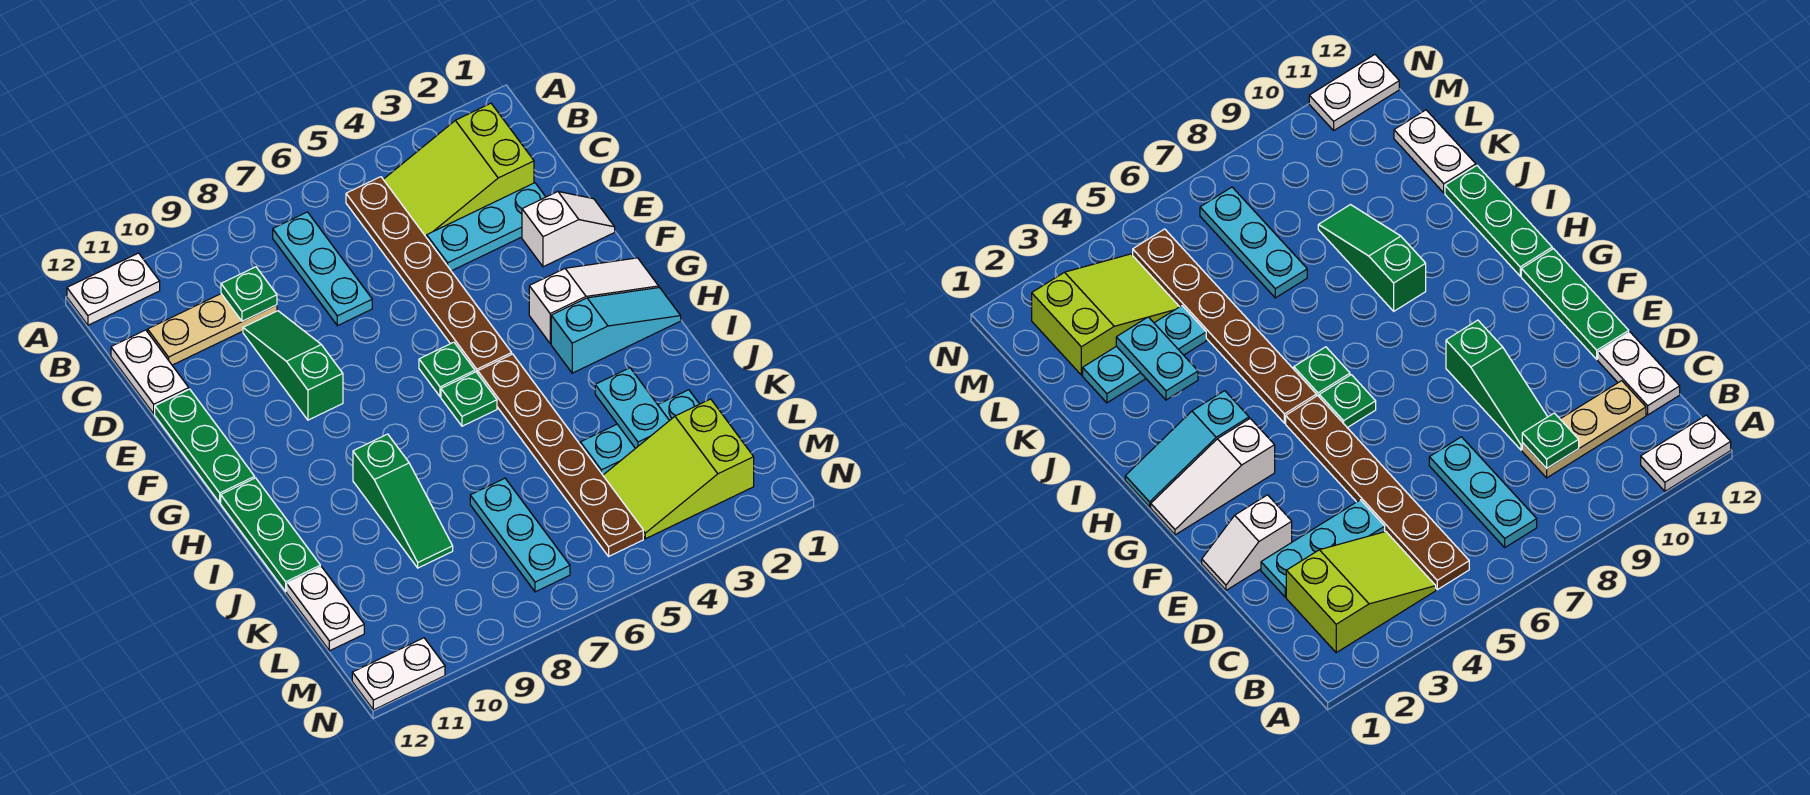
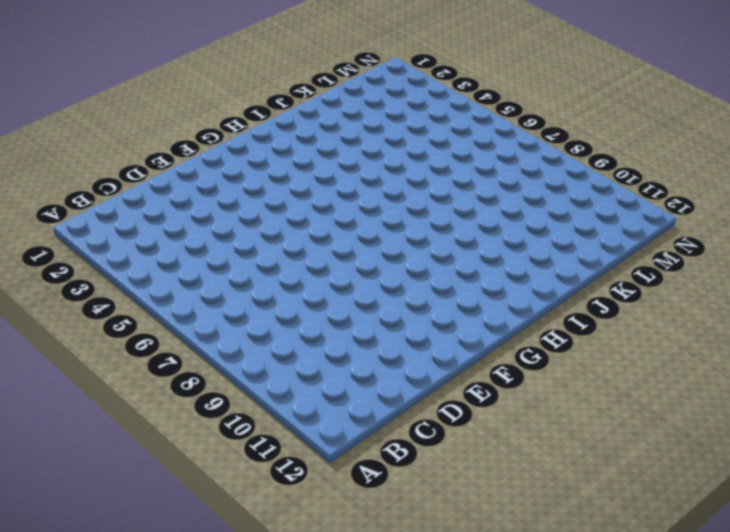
none -> white 1x2 plate [67,253,160,325]
none -> lime 2x3 slope [383,103,534,237]
none -> brown 1x6 plate [346,177,512,373]

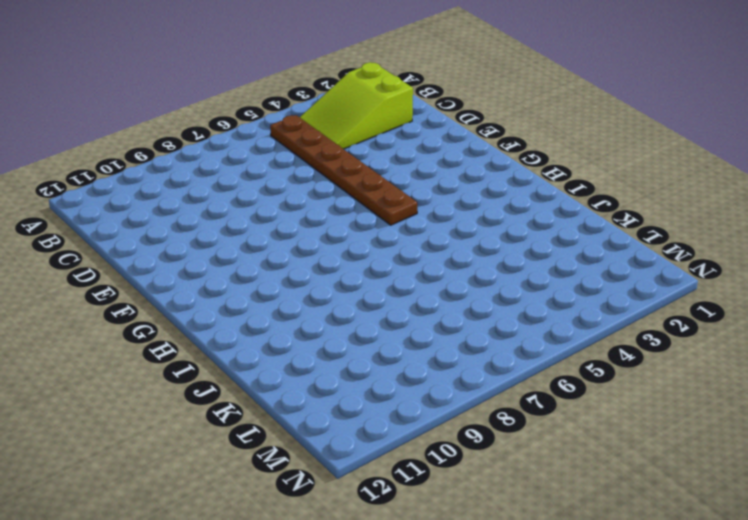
none -> white 1x2 plate [67,253,160,325]
none -> cyan 1x3 plate [273,212,372,326]
none -> tan 1x3 plate [148,294,277,365]

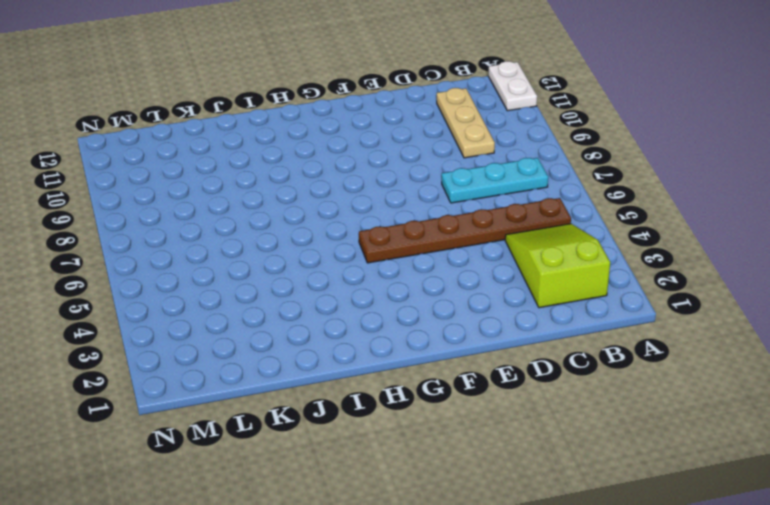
none -> white 1x2 plate [111,330,189,414]
none -> cyan 1x3 plate [426,183,545,271]
none -> green 1x3 slope [243,311,343,420]

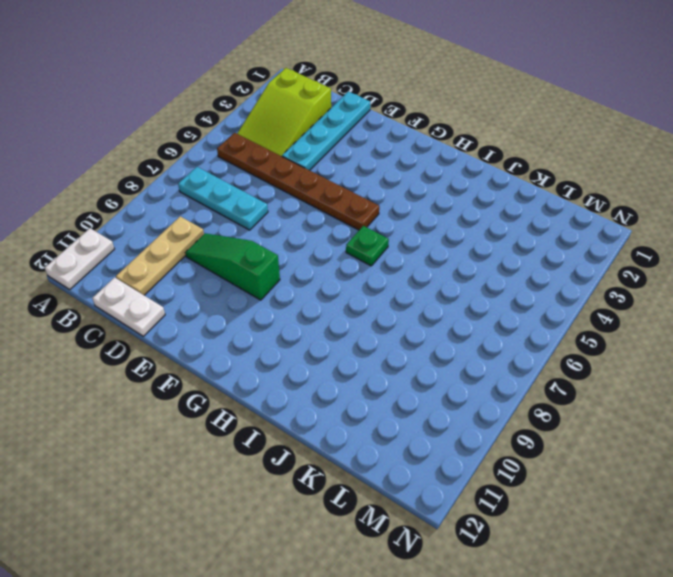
cyan 1x4 plate [282,91,370,170] -> cyan 1x3 plate [426,183,545,271]
none -> white 1x2 slope [522,192,615,267]
none -> green 1x3 plate [155,389,255,503]
none -> white 1x3 slope [529,258,659,344]

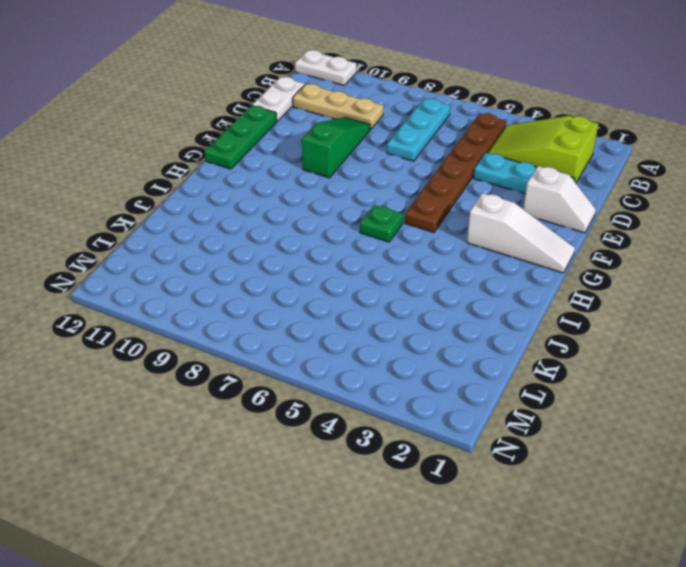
none -> green 1x1 plate [419,342,475,397]
none -> cyan 1x3 slope [551,288,681,373]
none -> brown 1x6 plate [478,354,643,556]

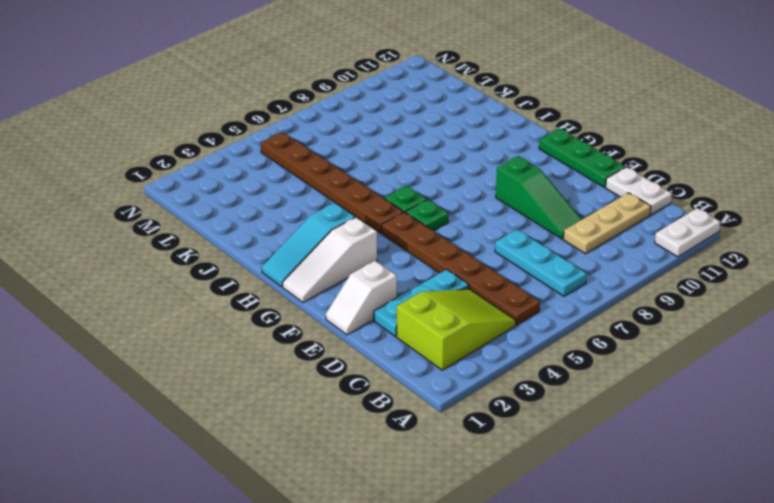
none -> green 1x3 plate [221,478,320,591]
none -> green 1x3 slope [353,434,453,568]
none -> cyan 1x3 plate [580,390,699,475]

